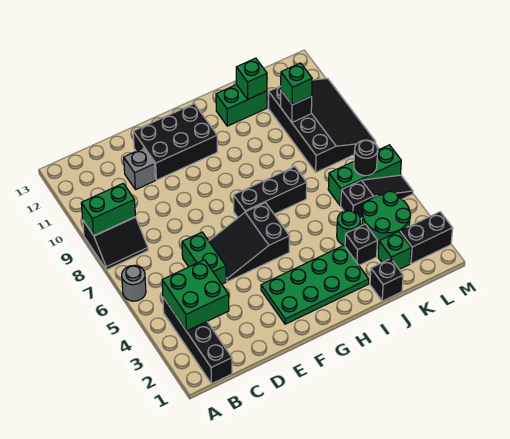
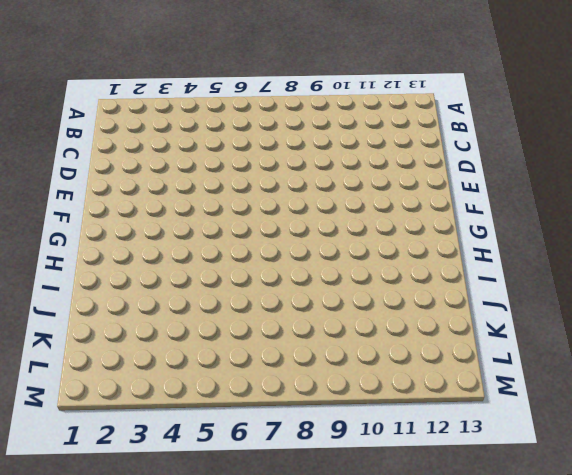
none -> grey 1x1 round brick [122,265,146,301]
none -> black 2x2 slope [83,217,148,270]
none -> black 1x4 brick [163,297,232,384]

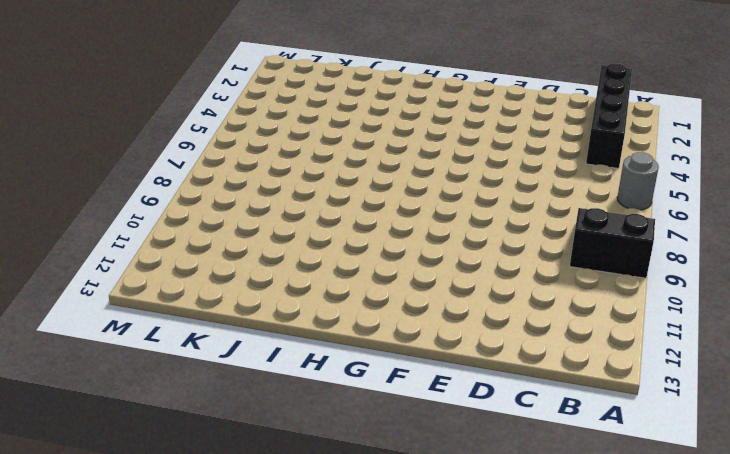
none -> green 1x2 brick [182,232,226,284]
none -> grey 1x1 brick [124,148,155,190]
none -> black 2x3 slope [209,203,290,282]

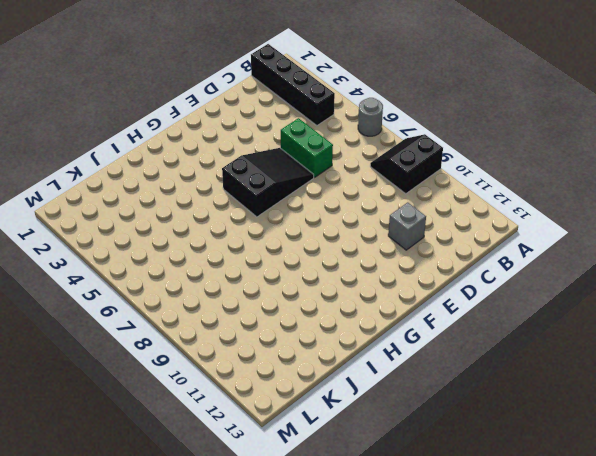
none -> black 2x3 brick [133,104,218,180]
none -> green 2x4 plate [261,246,369,324]
none -> black 1x3 brick [234,167,307,217]

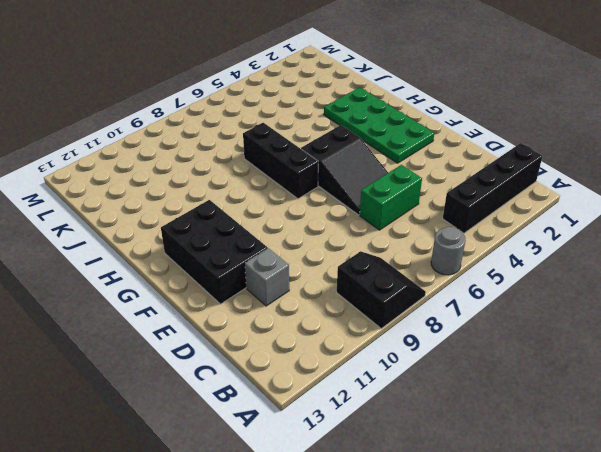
none -> green 1x2 brick [216,85,267,126]
none -> black 1x1 brick [370,259,403,301]
none -> black 1x1 brick [345,224,377,265]

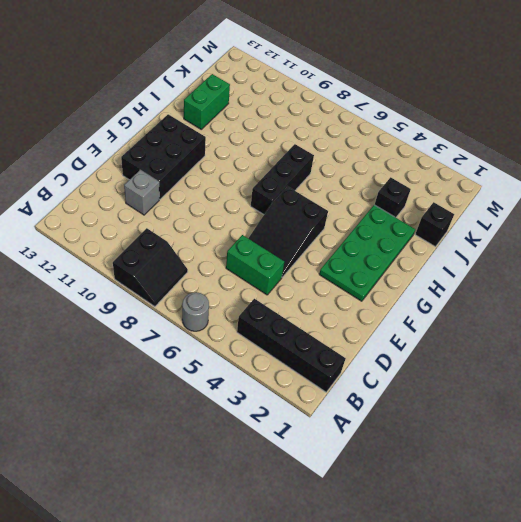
none -> green 1x1 round brick [337,211,360,245]
none -> green 1x1 brick [378,232,411,269]
none -> green 2x2 round brick [362,191,411,249]

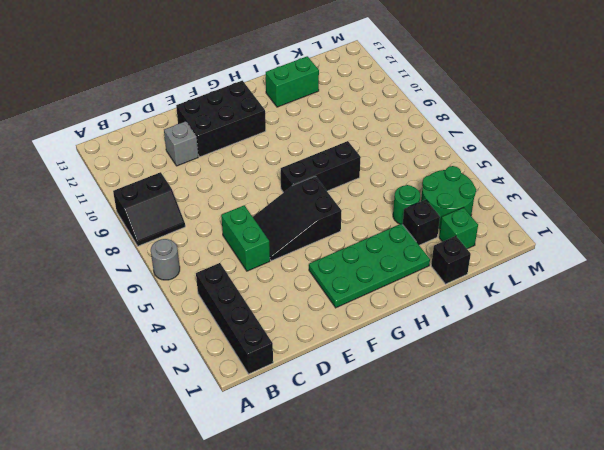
none -> black 1x3 slope [341,175,413,219]
none -> green 1x3 brick [328,145,401,206]
none -> black 3x4 slope [269,79,376,172]

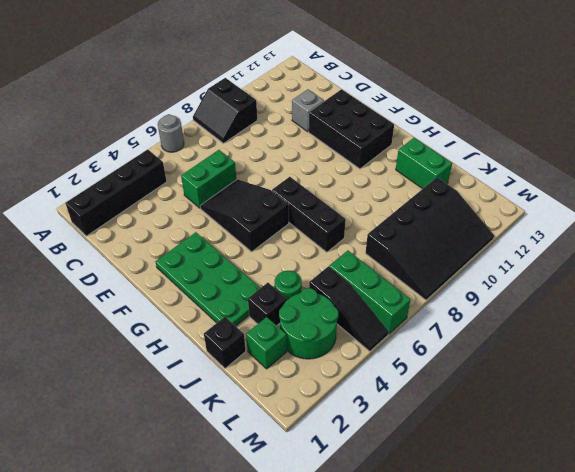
none -> black 1x2 brick [400,212,453,264]
none -> green 1x2 brick [81,184,135,235]
none -> green 2x2 brick [162,260,229,331]

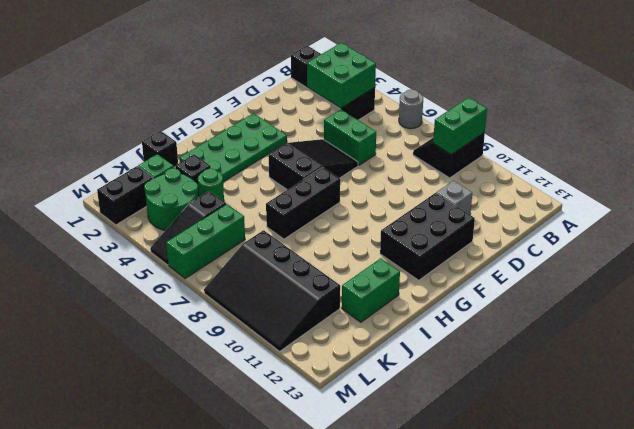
none -> green 1x1 brick [236,58,267,99]
none -> black 1x1 brick [281,91,312,122]
none -> black 1x1 round brick [354,140,378,176]

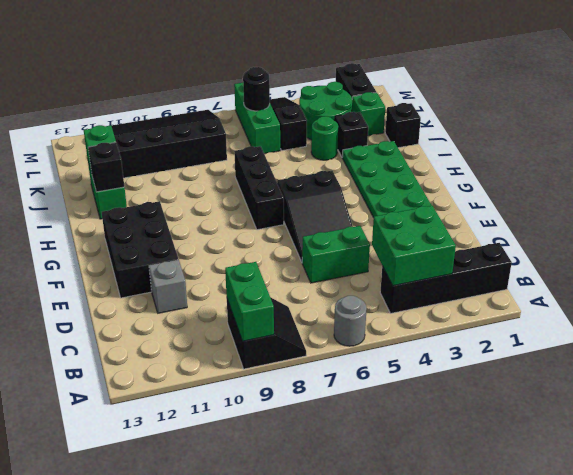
black 1x1 brick [88,142,124,192] -> black 1x1 brick moved to [281,91,312,122]
none -> green 1x1 brick [281,63,312,105]

